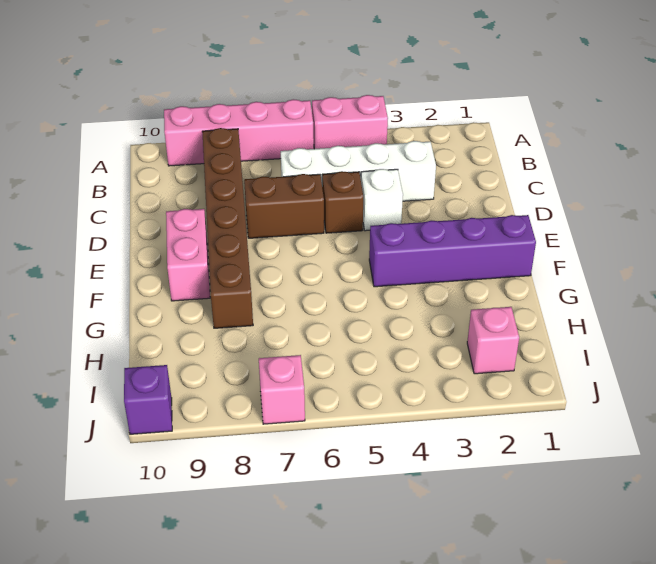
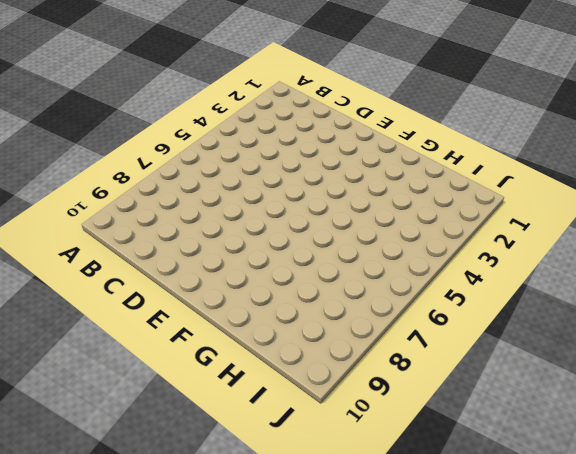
none -> pink 1x2 brick [312,95,388,149]
none -> pink 1x4 brick [164,99,314,166]
none -> brown 1x6 brick [202,128,253,328]

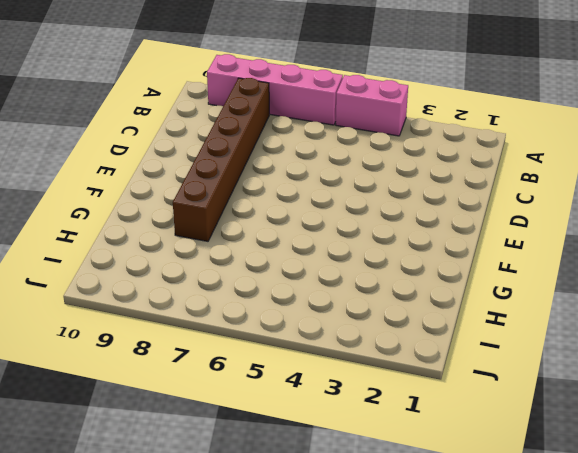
none -> white 1x4 brick [281,141,436,201]
none -> white 1x1 brick [361,169,403,231]
none -> brown 1x1 brick [322,171,363,233]

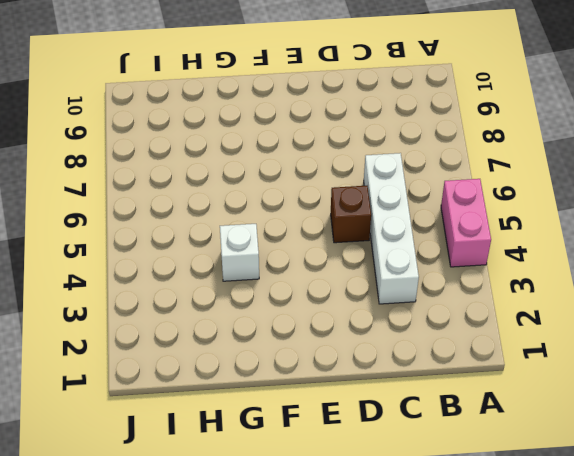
white 1x1 brick [220,224,259,281] -> white 1x1 brick moved to [361,169,403,231]
none -> pink 1x4 brick [164,99,314,166]
none -> brown 1x6 brick [202,128,253,328]
none -> brown 1x2 brick [244,174,324,238]

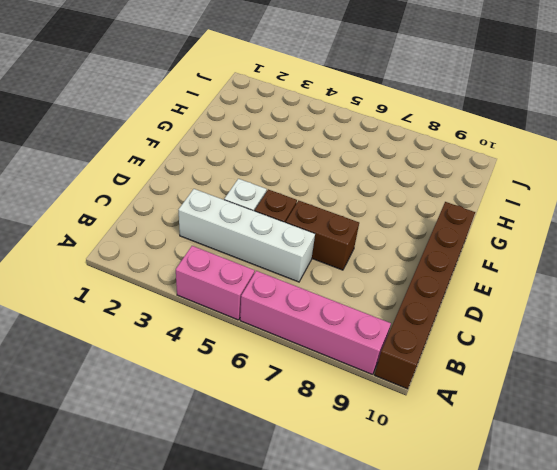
brown 1x6 brick [375,202,475,389] -> brown 1x6 brick moved to [202,128,253,328]
none -> pink 1x2 brick [166,209,210,301]
none -> purple 1x4 brick [369,215,536,287]
none -> pink 1x1 brick [467,307,519,374]

